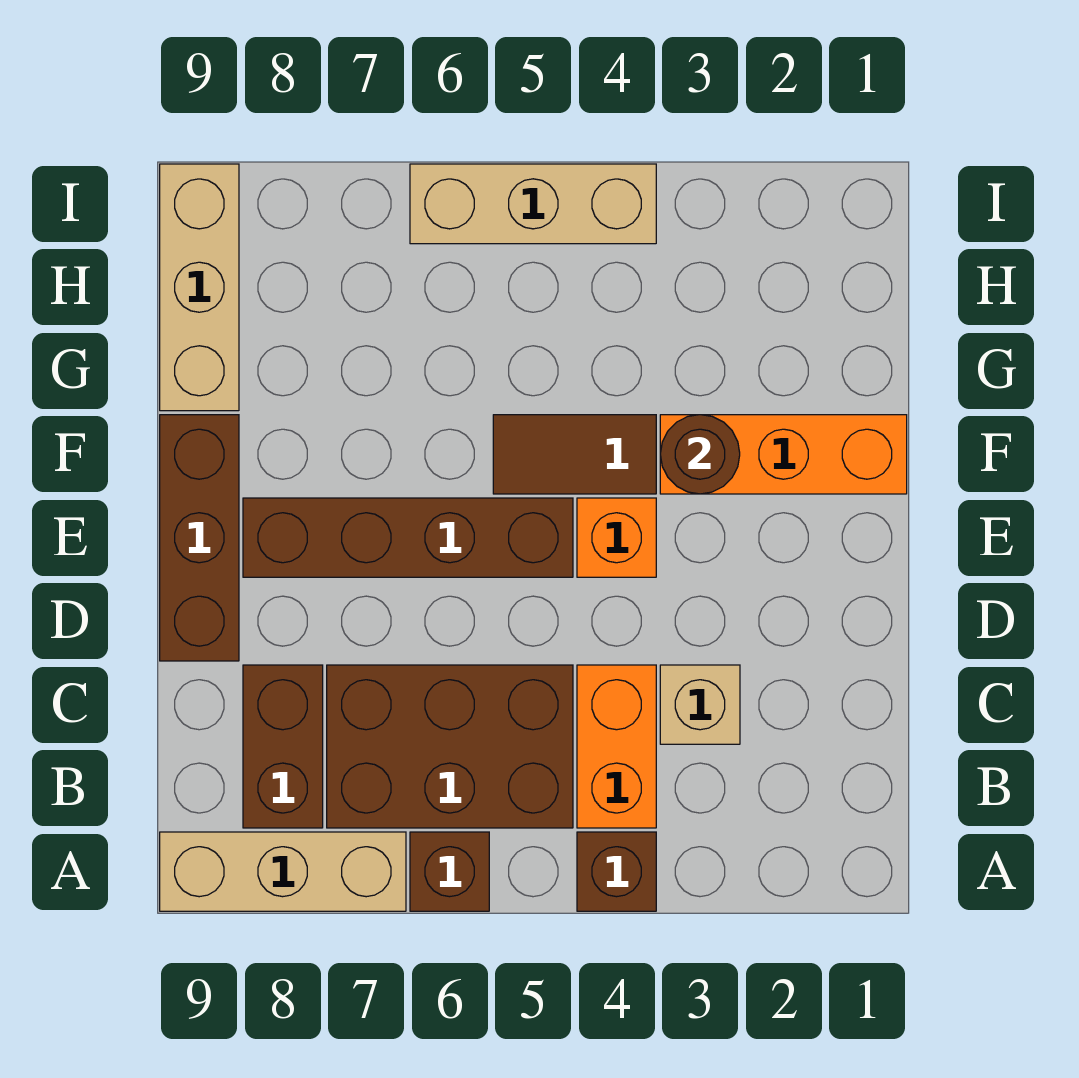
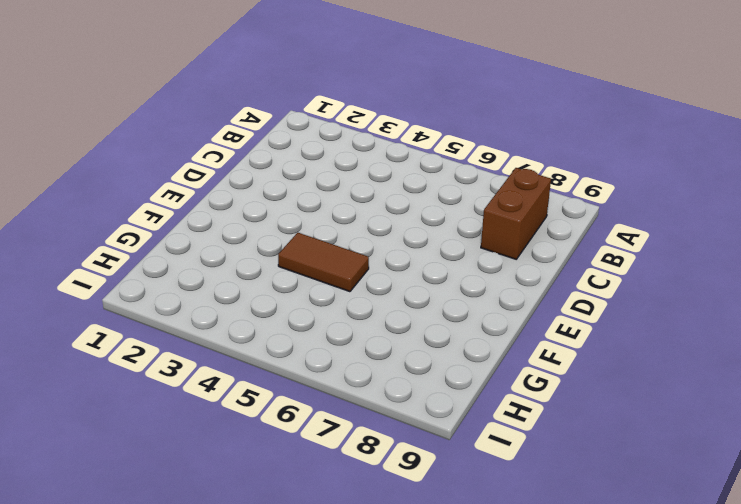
none -> brown 1x1 brick [577,832,656,911]
none -> brown 1x1 brick [410,832,489,911]
none -> tan 1x3 brick [160,832,406,911]

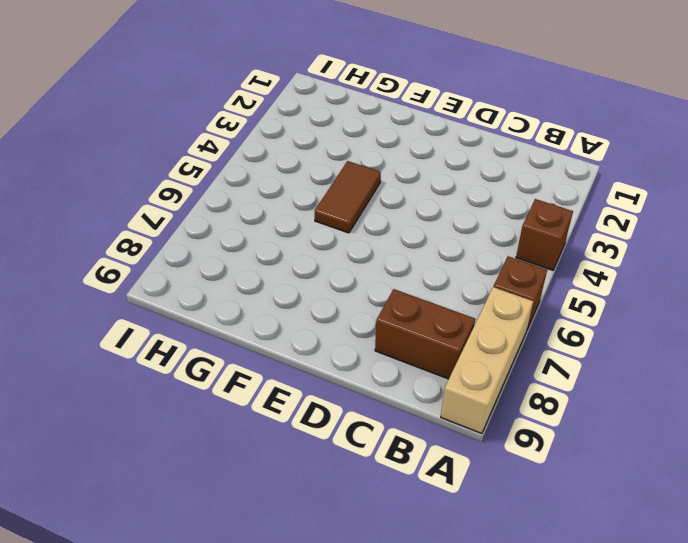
none -> orange 1x2 brick [577,665,656,828]
none -> brown 2x3 brick [327,665,573,828]
none -> tan 1x1 brick [660,665,740,744]

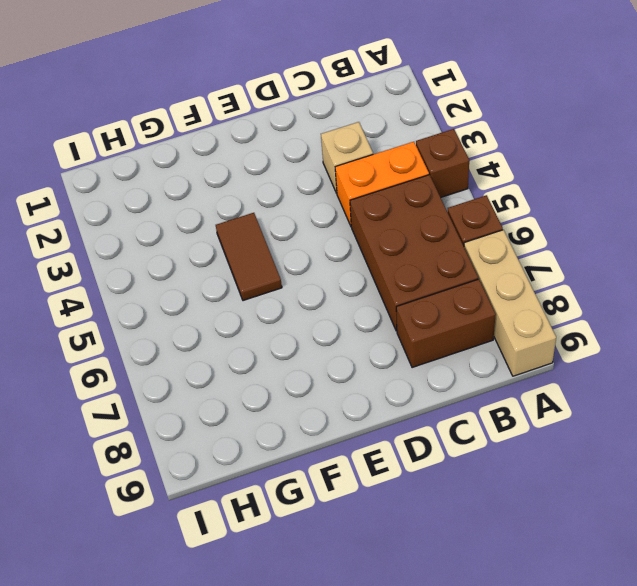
none -> brown 1x3 brick [160,415,239,661]
none -> orange 1x1 brick [577,498,656,577]
none -> brown 1x4 brick [243,498,573,577]

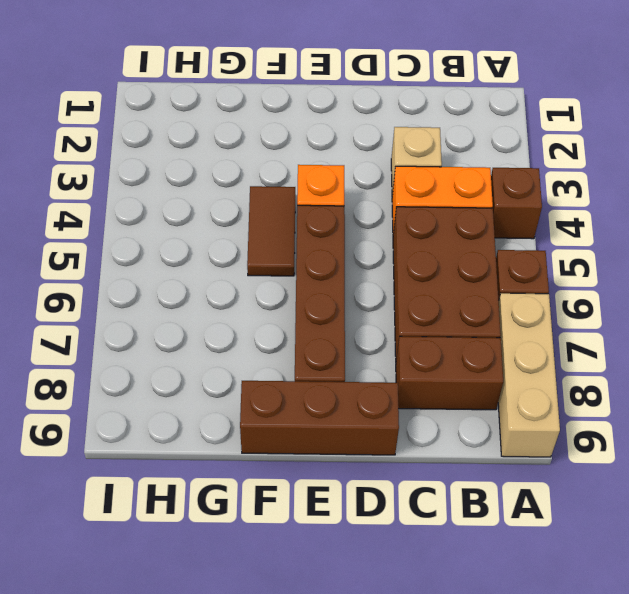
none -> orange 1x3 brick [660,415,907,494]
none -> tan 1x3 brick [160,164,239,411]
none -> tan 1x3 brick [410,164,656,244]

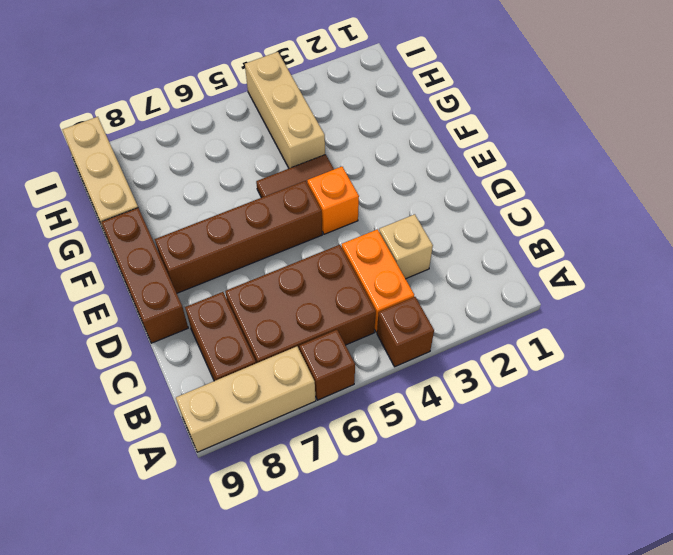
tan 1x3 brick [245,52,325,168] -> tan 1x3 brick turned to [410,164,656,244]
none -> orange 1x3 brick [660,415,907,494]
none -> brown 1x1 round brick [660,415,740,494]

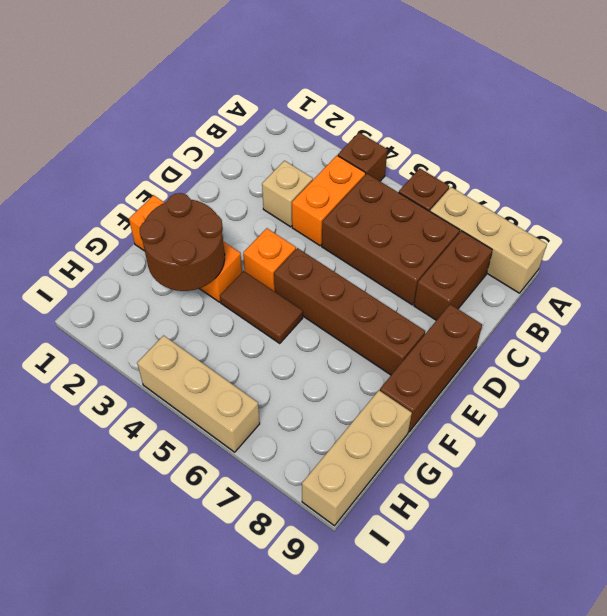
brown 2x2 round brick [140,193,225,291] -> brown 1x1 round brick [660,415,740,494]

